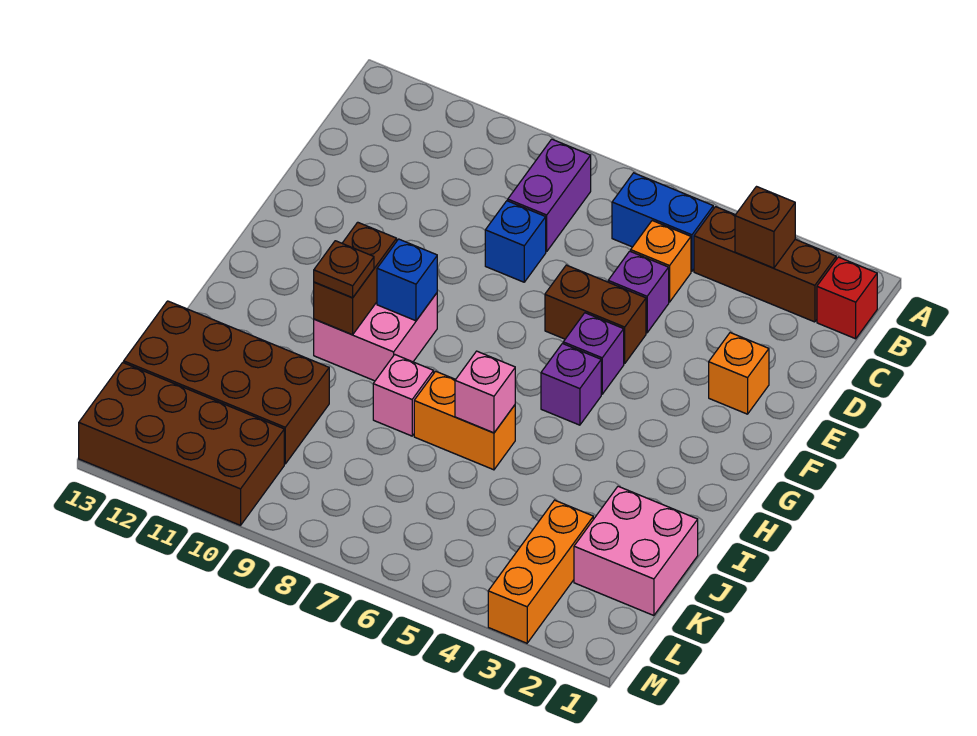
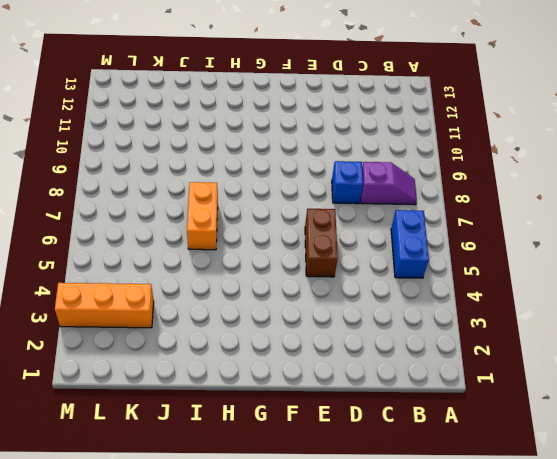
purple 1x2 slope [361,162,417,205] -> purple 1x2 brick [508,139,591,252]
none -> red 1x1 brick [817,257,877,339]
none -> brown 1x3 brick [694,207,836,322]
none -> orange 1x1 brick [631,221,691,302]

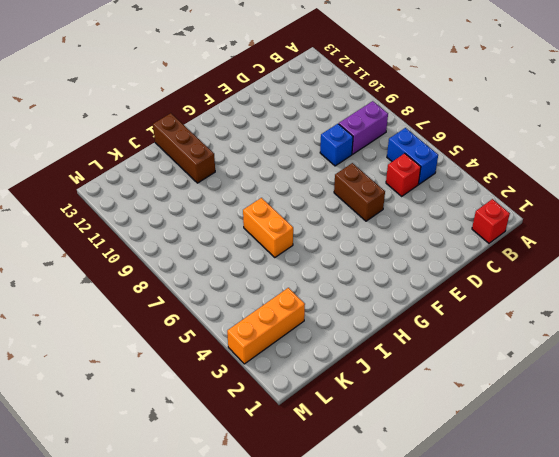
red 1x1 brick [386,153,421,196] -> orange 1x1 brick [631,221,691,302]
brown 1x3 brick [153,113,215,183] -> brown 1x3 brick moved to [694,207,836,322]
none -> purple 1x1 brick [608,251,669,333]
none -> orange 1x1 brick [709,333,769,414]
none -> purple 1x1 brick [563,313,624,394]

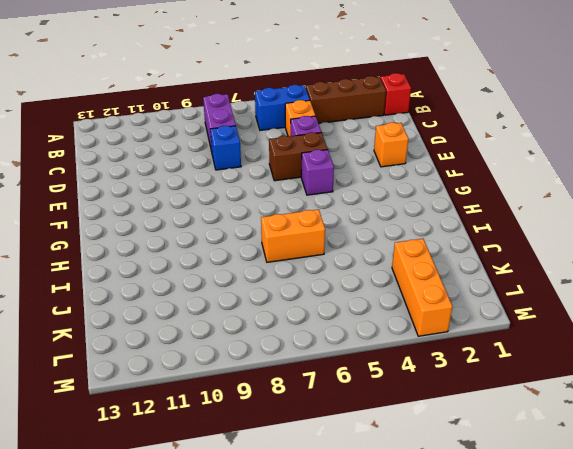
none -> purple 1x1 brick [541,344,601,425]
none -> pink 2x2 brick [314,293,437,381]
none -> pink 1x1 brick [373,355,434,436]

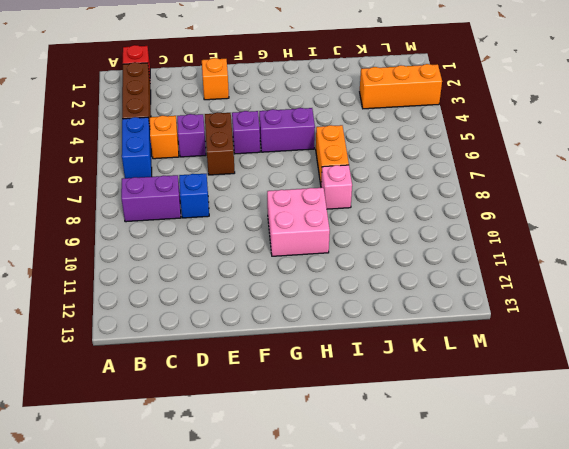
purple 1x2 brick [259,108,315,152] -> purple 1x1 brick [541,344,601,425]
none -> pink 2x2 brick [574,486,698,616]
none -> brown 2x4 brick [124,301,329,464]
none -> brown 2x4 brick [79,363,284,525]

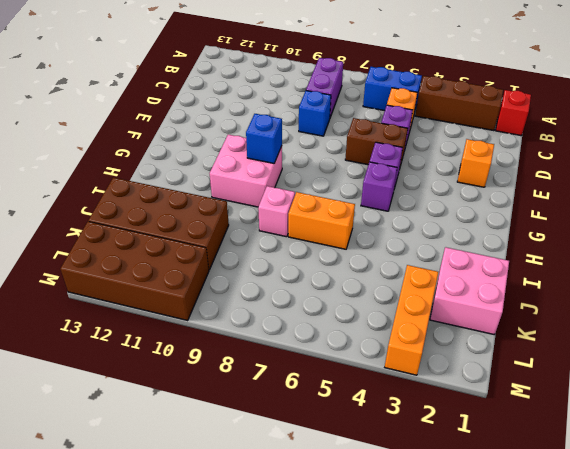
none -> brown 1x1 brick [735,187,795,268]
none -> brown 1x2 brick [314,222,397,335]
none -> pink 1x1 brick [455,351,515,433]

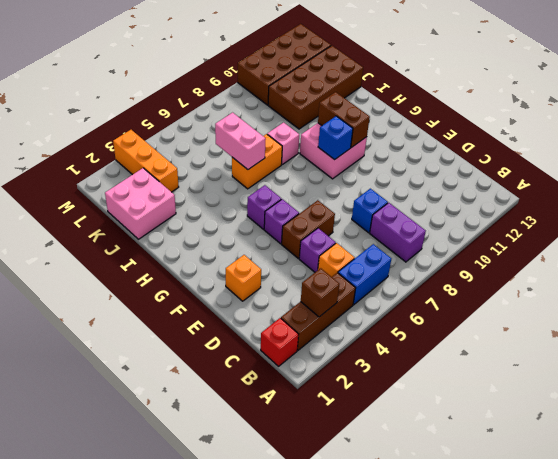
pink 1x2 brick [215,113,266,170] -> pink 1x1 brick [455,351,515,433]
none -> brown 1x1 plate [314,241,374,298]

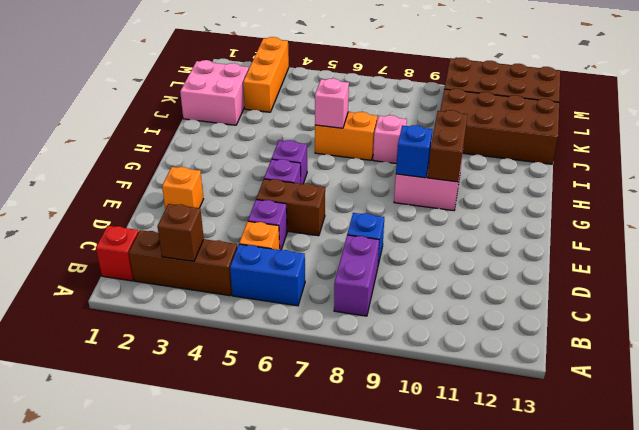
none -> brown 1x1 plate [314,241,374,298]

